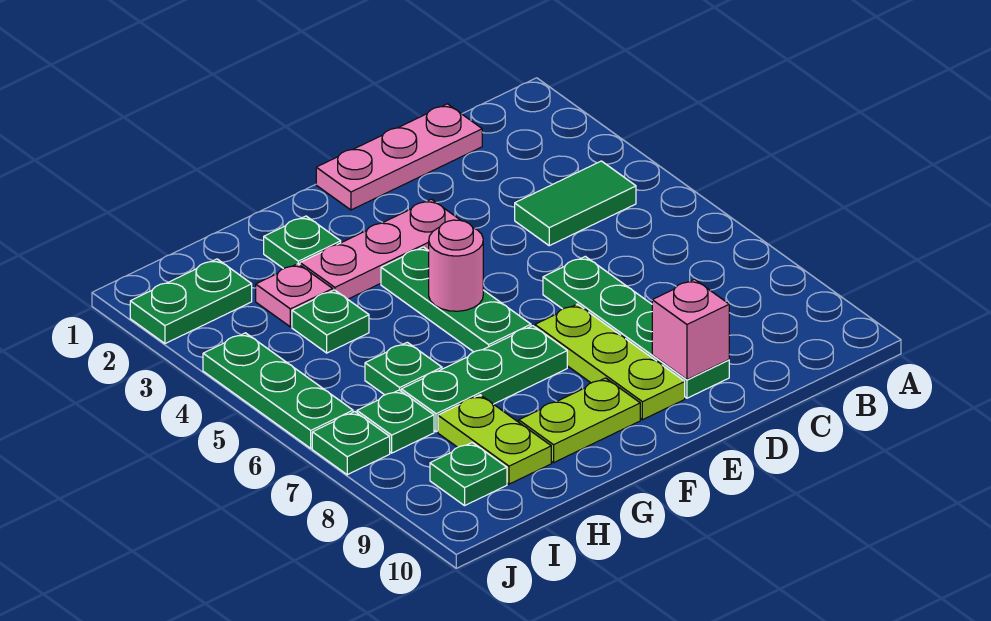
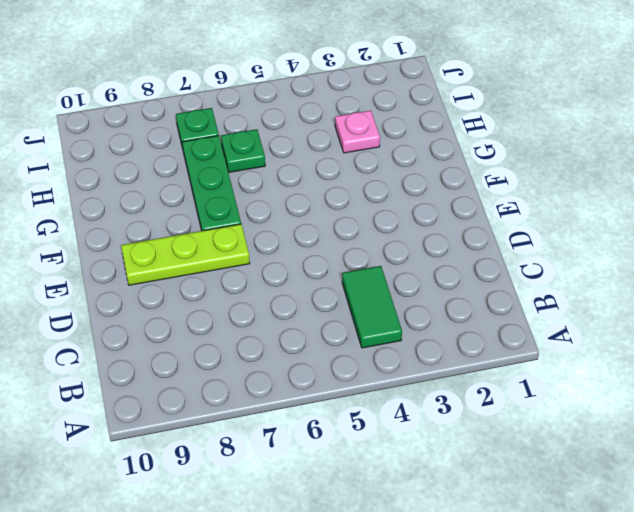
none -> pink 1x3 plate [316,104,482,210]
none -> green 1x4 plate [543,256,729,398]
none -> pink 1x3 plate [300,199,460,299]

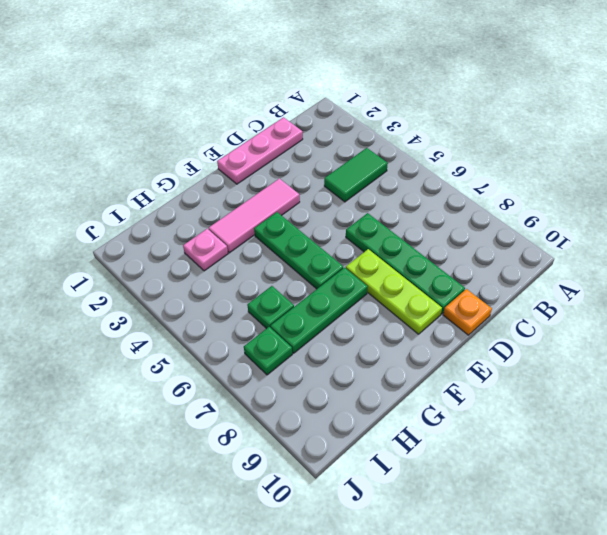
orange 1x1 plate [443,289,492,335] -> none
pink 1x3 tile [209,178,300,253] -> pink 1x3 plate [300,199,460,299]
none -> lime 1x2 plate [519,378,640,463]
none -> green 1x1 plate [264,216,341,269]
none -> green 1x1 plate [292,290,369,353]

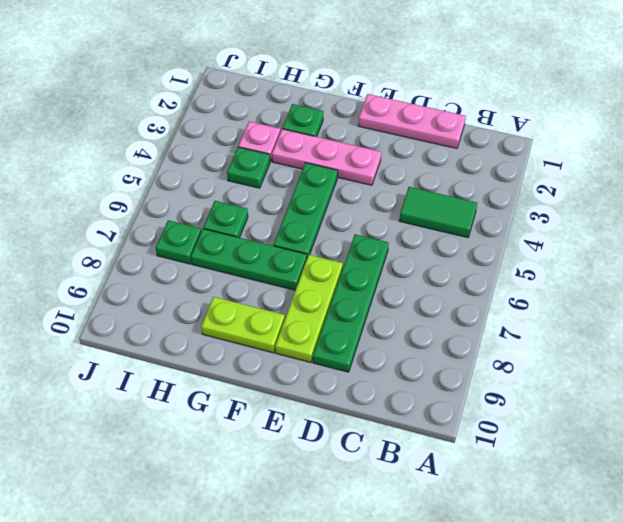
none -> lime 1x2 plate [438,395,551,484]
none -> green 1x2 plate [130,259,252,344]
none -> green 1x1 plate [430,443,507,506]

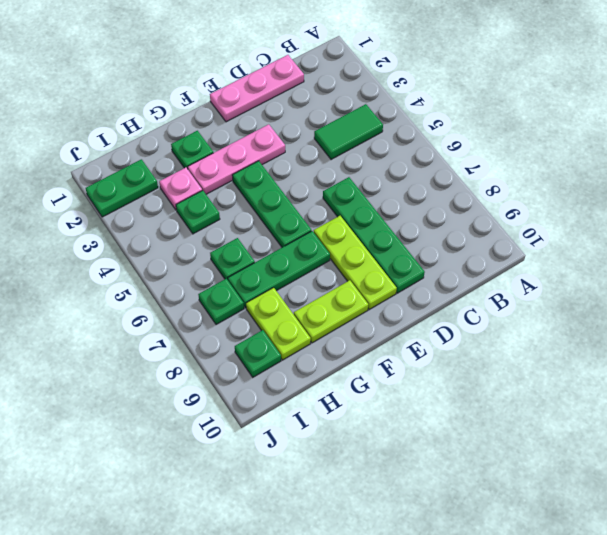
none -> green 1x3 plate [203,333,353,448]
none -> green 1x1 plate [312,412,390,475]
none -> pink 1x1 brick [652,279,729,380]

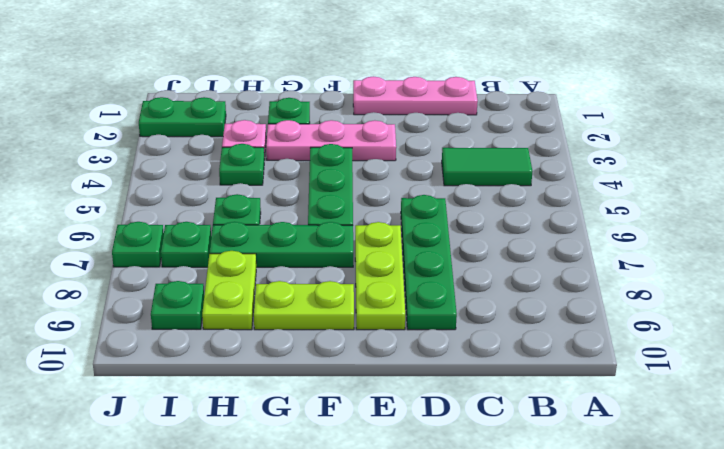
none -> green 1x3 plate [203,333,353,448]
none -> pink 1x1 brick [652,279,729,380]
none -> pink 1x1 round brick [429,220,483,311]

